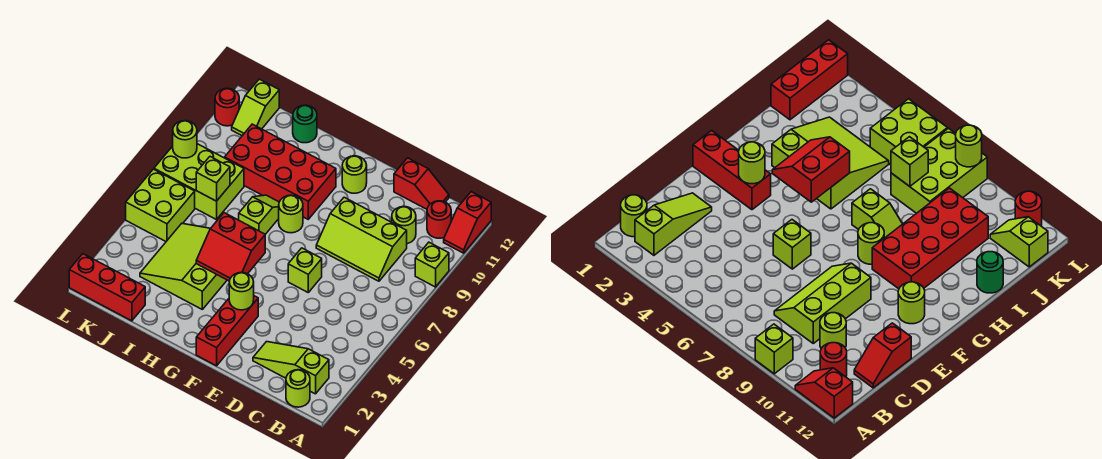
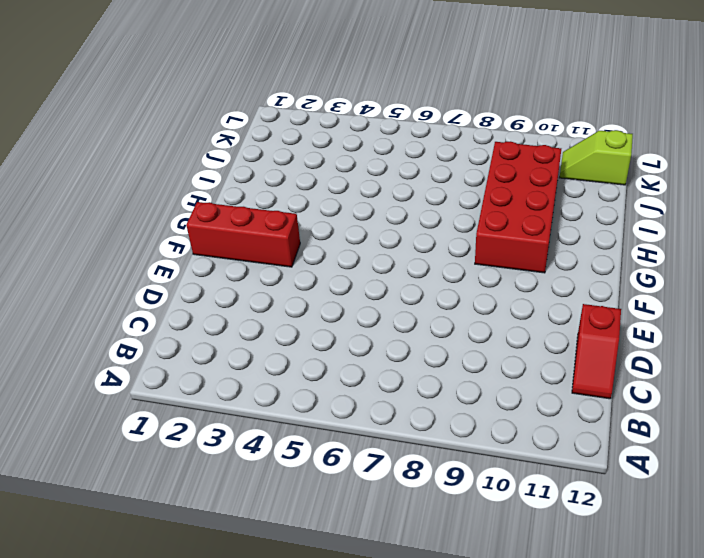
none -> lime 1x1 brick [415,242,449,287]
none -> red 1x2 slope [444,192,491,253]
none -> lime 1x1 round brick [286,370,310,407]

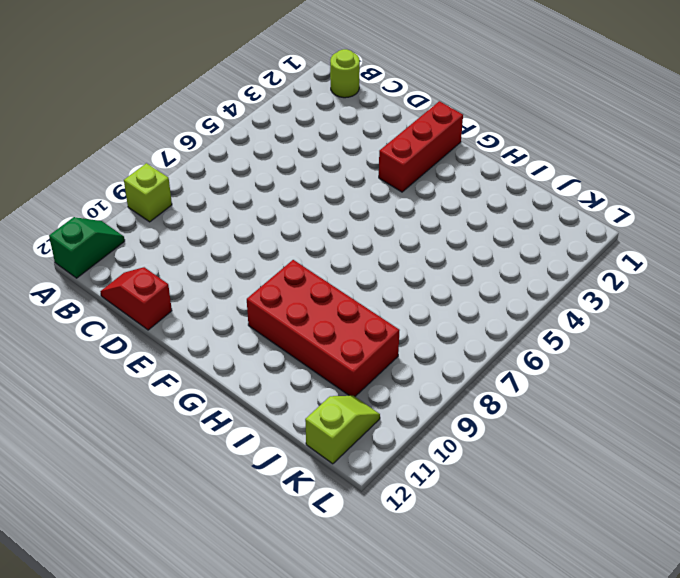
green 1x2 slope [49,217,125,278] -> red 1x2 slope [444,192,491,253]
none -> lime 1x3 slope [253,342,329,394]
none -> red 1x1 round brick [427,201,451,238]
none -> lime 2x3 slope [316,197,407,281]

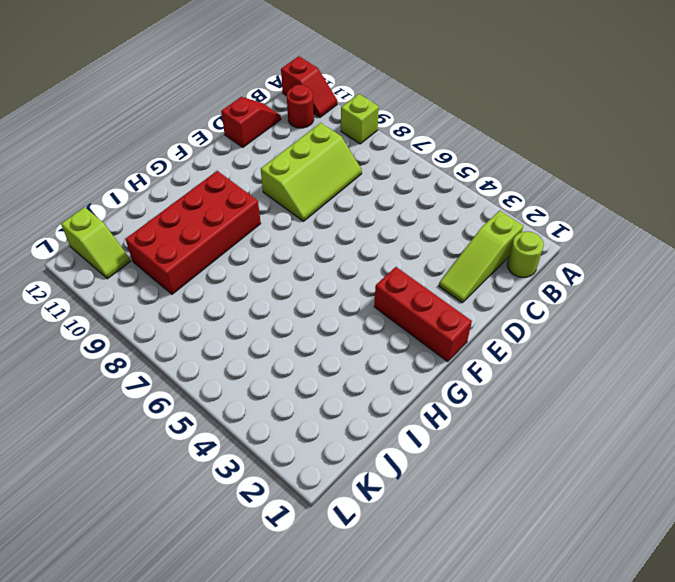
none -> lime 1x1 round brick [392,206,416,244]
none -> lime 1x1 brick [288,248,322,292]
none -> lime 1x1 round brick [342,156,367,193]

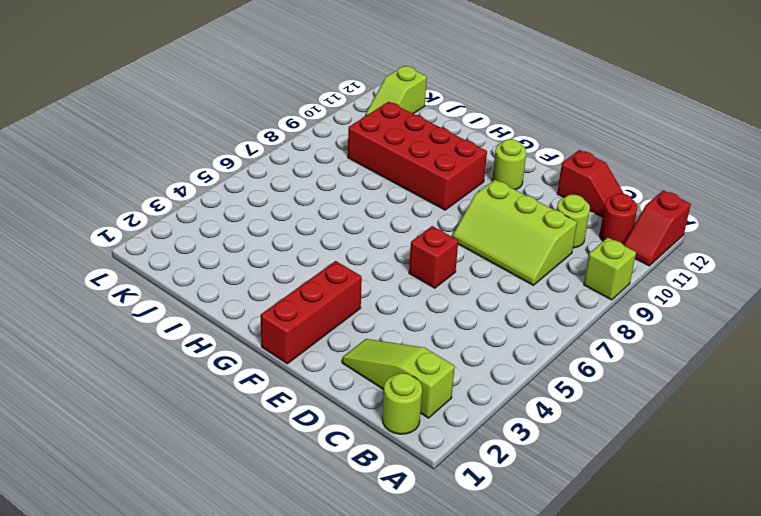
red 1x1 brick [409,226,458,288] -> lime 1x1 brick [288,248,322,292]
none -> lime 1x1 round brick [279,195,303,233]
none -> lime 3x3 slope [140,224,227,309]
none -> lime 1x2 slope [239,195,279,234]

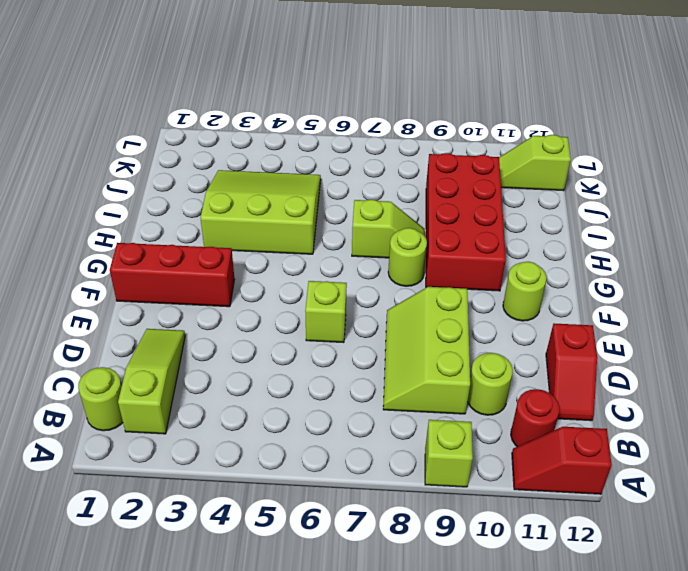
none -> green 1x1 round brick [293,105,317,143]
none -> red 1x3 brick [69,254,145,321]
none -> lime 2x3 brick [154,144,244,220]

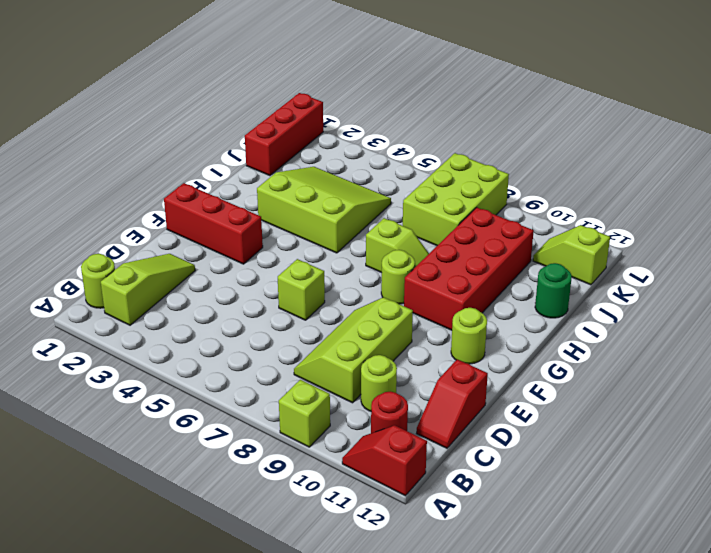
none -> lime 2x2 brick [126,169,195,241]
none -> red 1x1 round brick [215,88,239,126]
none -> lime 1x1 round brick [229,273,254,310]

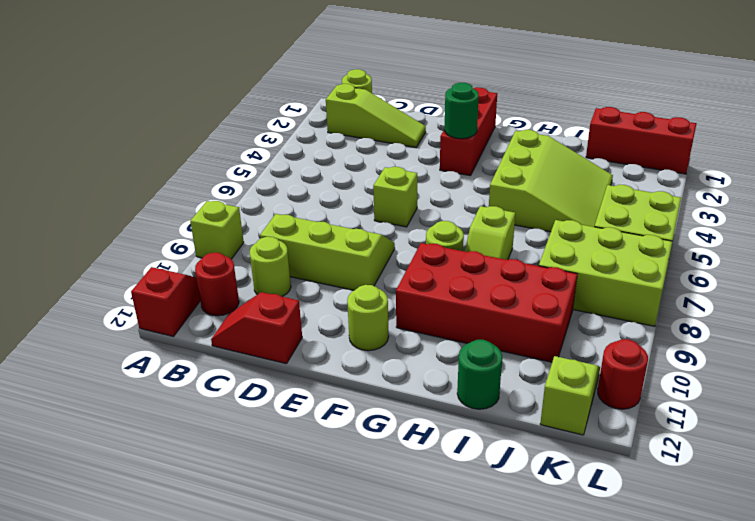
green 1x1 round brick [444,83,479,139] -> lime 1x1 round brick [229,273,254,310]
none -> red 2x2 slope [196,213,265,281]
none -> lime 1x1 brick [196,157,230,201]
none -> lime 1x1 round brick [173,121,197,158]

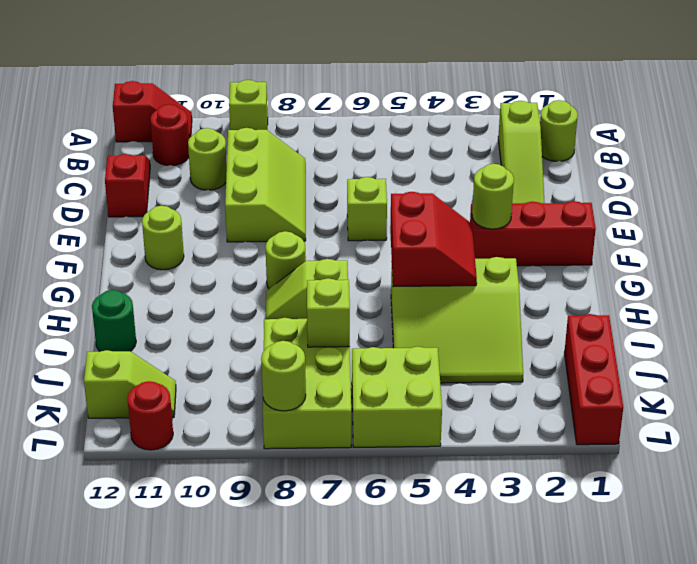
none -> red 2x4 brick [225,124,336,219]

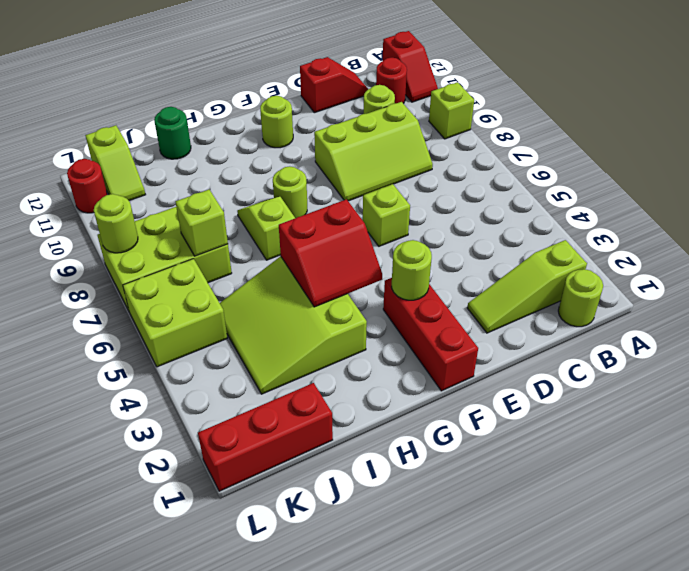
none -> red 2x4 brick [225,124,336,219]

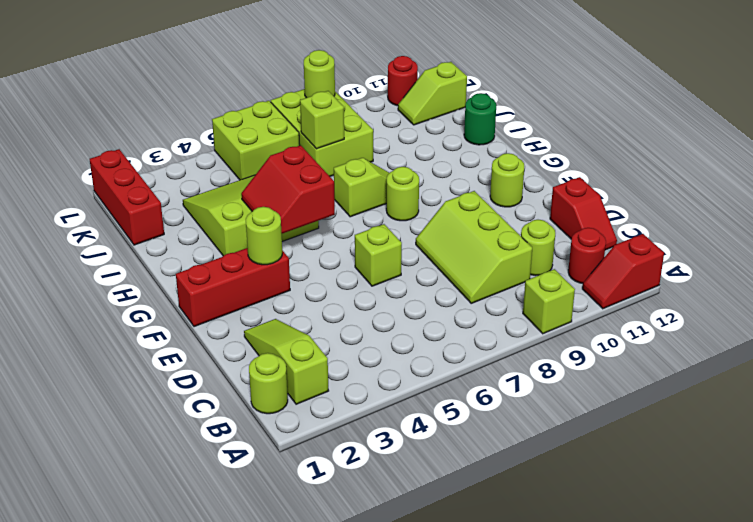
none -> red 2x4 brick [225,124,336,219]

